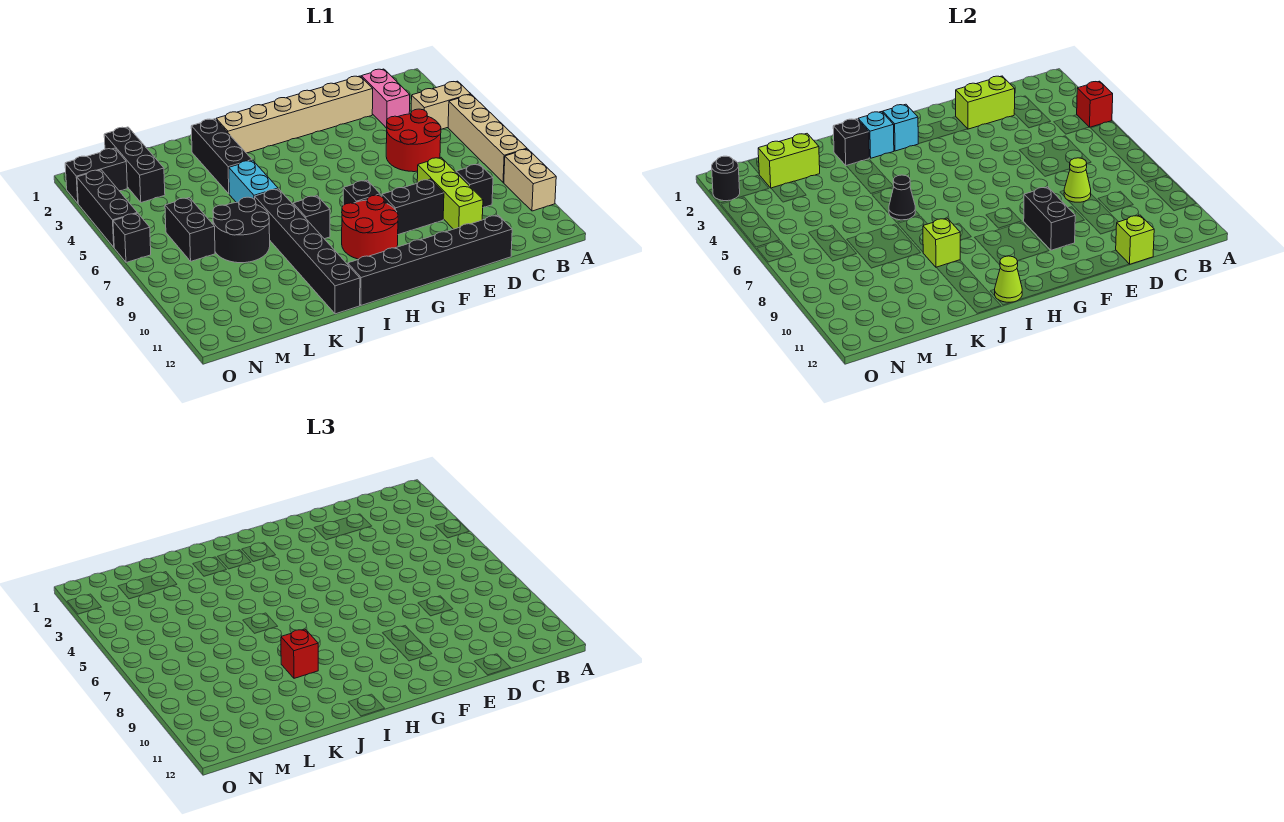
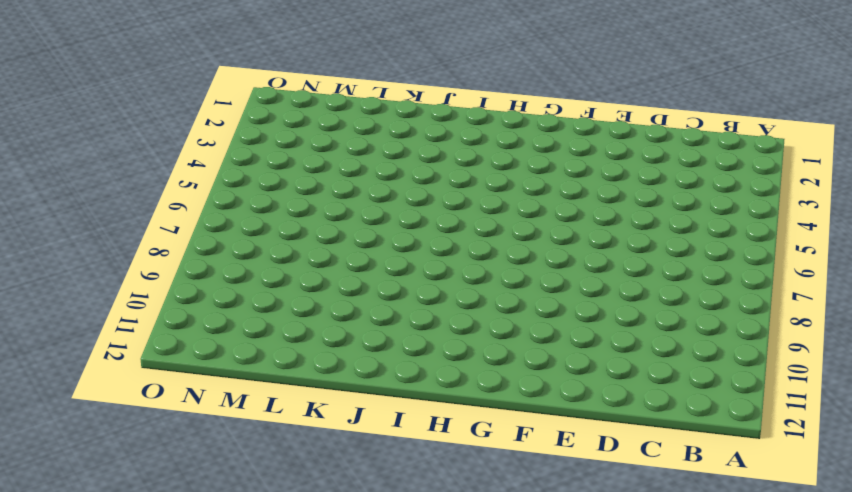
none -> tan 1x2 brick [411,81,471,129]
none -> tan 1x4 brick [448,94,527,183]
none -> tan 1x2 brick [504,149,556,211]
none -> pink 1x2 brick [361,69,410,128]

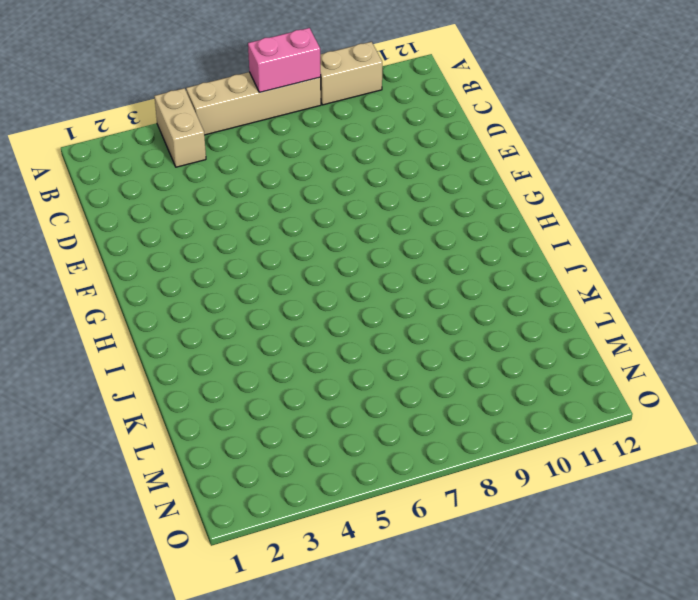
pink 1x2 brick [248,28,321,92] -> pink 1x2 brick moved to [361,69,410,128]
none -> red 2x2 round brick [386,109,441,172]
none -> black 1x1 brick [456,164,493,207]
none -> tan 1x6 brick [216,76,373,153]
none -> lime 1x3 brick [417,158,483,229]

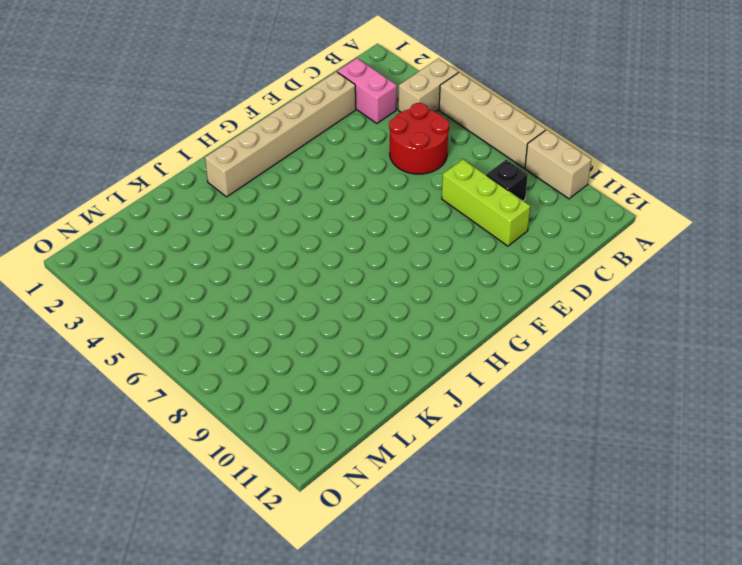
none -> black 1x6 brick [348,215,512,305]
none -> black 1x2 brick [382,179,444,235]
none -> black 1x1 brick [343,180,380,205]
none -> red 2x2 round brick [342,195,398,259]

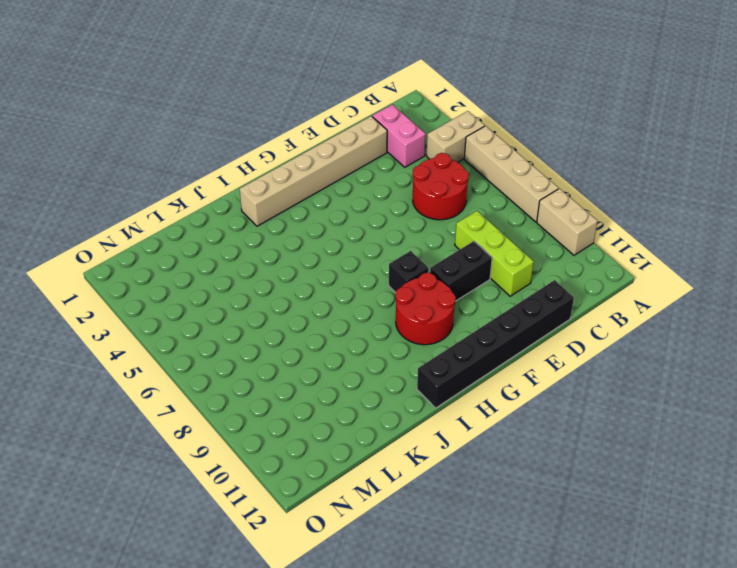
none -> black 1x1 brick [456,164,493,207]
none -> black 1x1 brick [293,196,330,239]
none -> black 1x3 brick [191,119,252,194]
none -> cyan 1x2 brick [229,160,278,203]

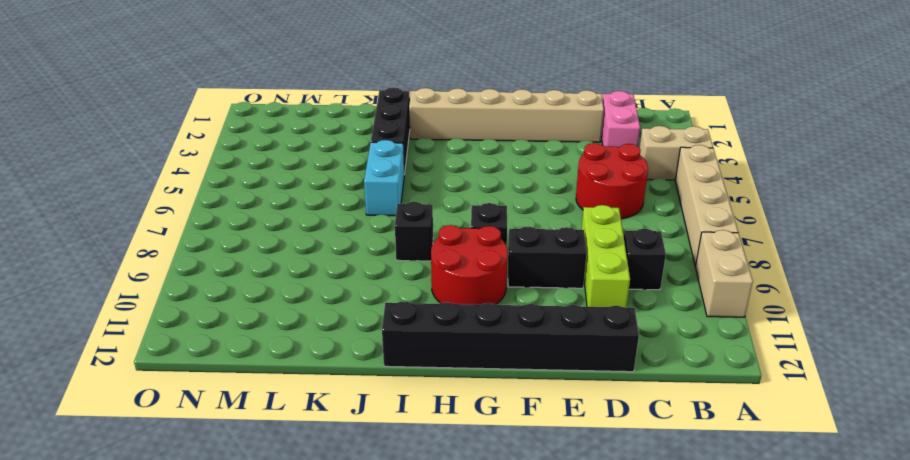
none -> black 1x6 brick [255,189,360,314]
none -> black 2x2 round brick [213,197,270,263]
none -> black 1x3 brick [104,127,165,202]
none -> black 1x2 brick [165,198,215,261]

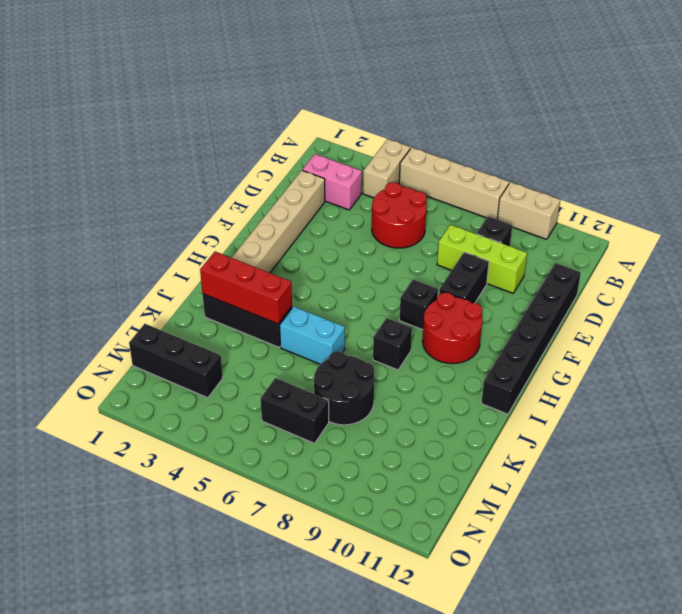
red 1x3 brick [200,252,292,324] -> black 1x1 brick [833,119,869,165]
none -> black 1x6 brick [255,189,360,314]
none -> black 1x2 brick [65,148,127,203]
none -> black 1x3 brick [77,170,137,247]
none -> black 1x1 brick [113,213,151,262]

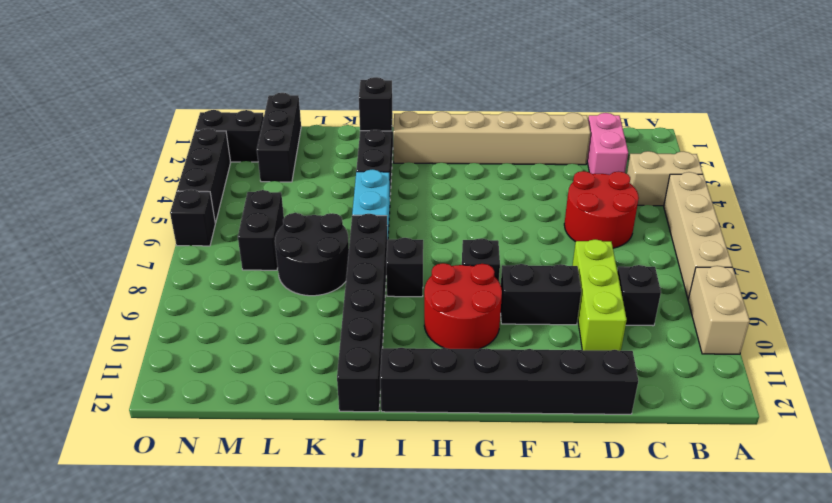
none -> red 1x1 brick [1077,81,1113,127]
none -> lime 1x2 brick [956,76,1015,129]
none -> lime 1x1 cone [1064,158,1091,202]
none -> lime 1x1 brick [1116,215,1154,264]

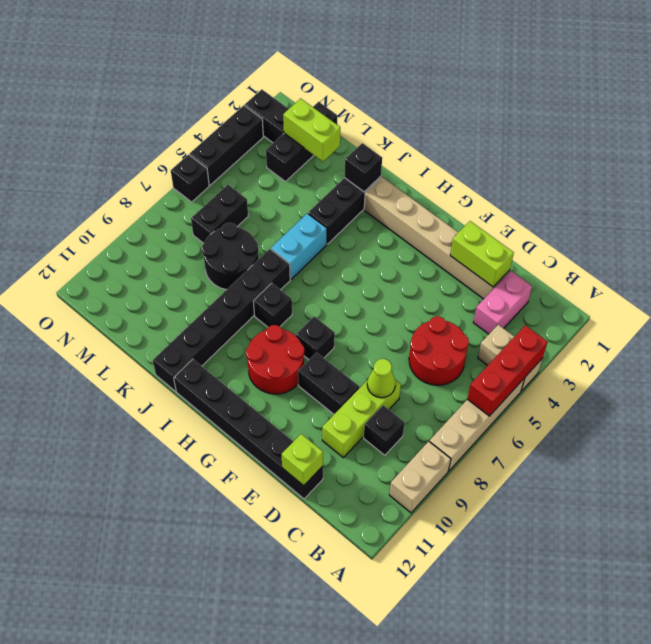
red 1x3 brick [468,325,548,416] -> red 1x1 brick [1077,81,1113,127]
none -> black 1x2 brick [1024,187,1075,250]
none -> cyan 1x1 brick [883,104,918,151]
none -> cyan 1x1 brick [858,112,894,158]
none -> lime 1x1 cone [995,256,1022,302]

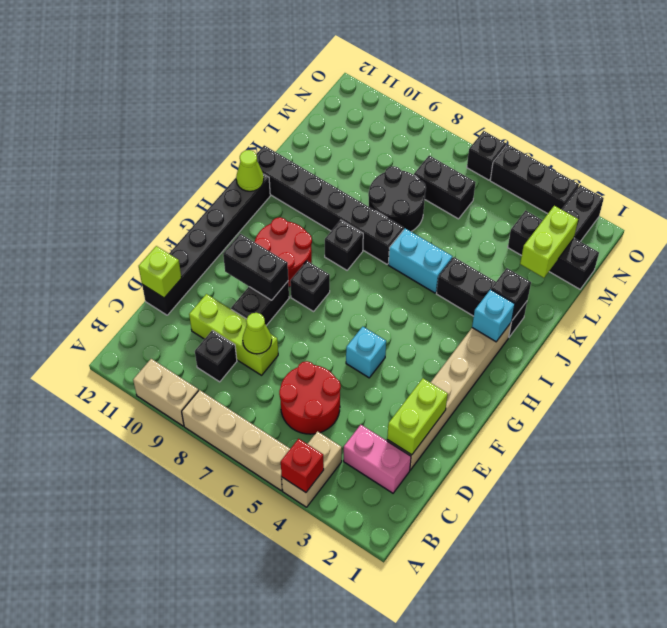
cyan 1x1 brick [346,327,386,378] -> cyan 1x1 brick moved to [883,104,918,151]
none -> black 1x1 cone [889,175,915,220]
none -> lime 1x1 brick [923,218,960,268]
none -> black 1x1 round brick [712,156,740,201]
none -> red 1x1 brick [281,629,318,678]

